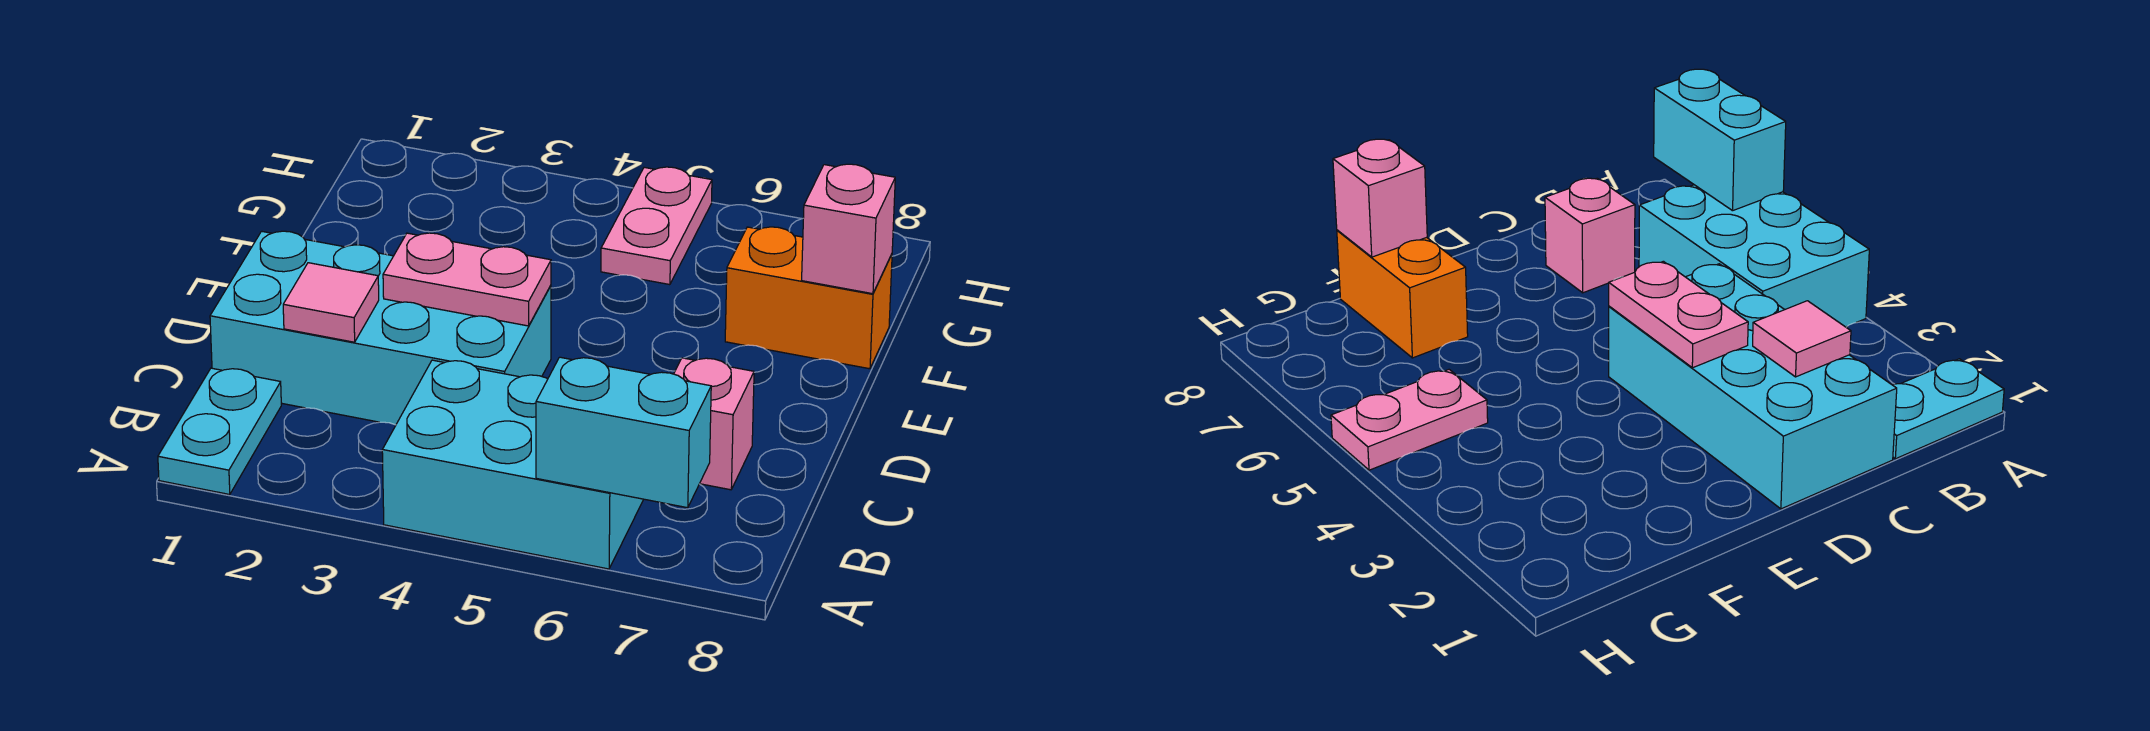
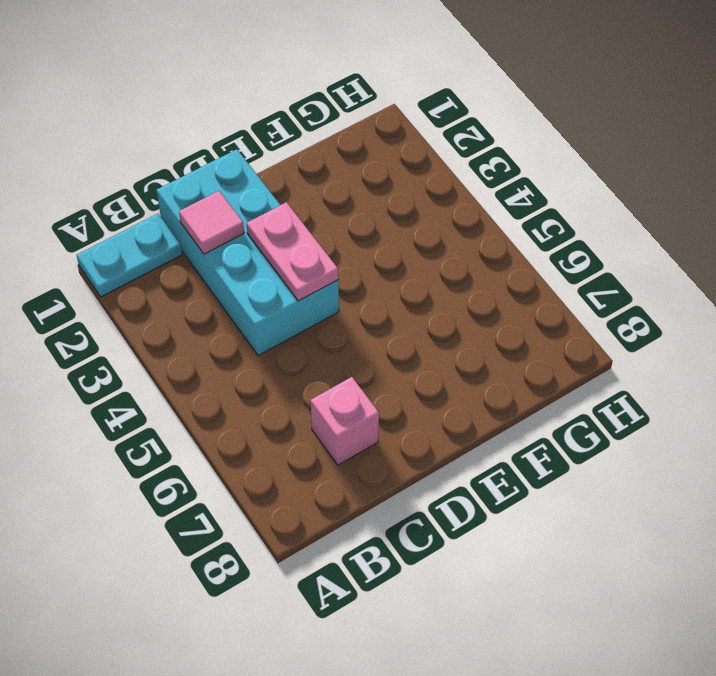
none -> cyan 2x3 brick [382,360,644,569]
none -> orange 1x2 brick [725,227,892,369]

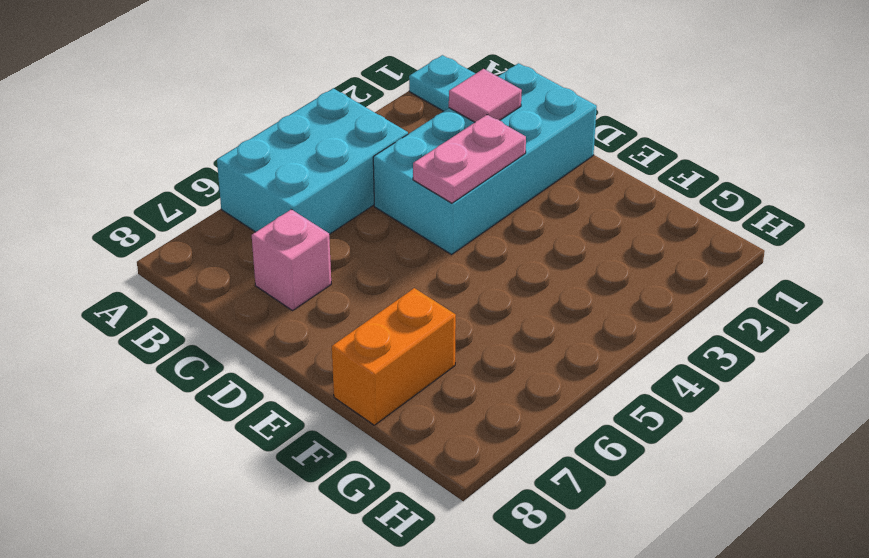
none -> pink 1x2 plate [601,167,712,285]
none -> cyan 1x2 brick [536,357,711,508]

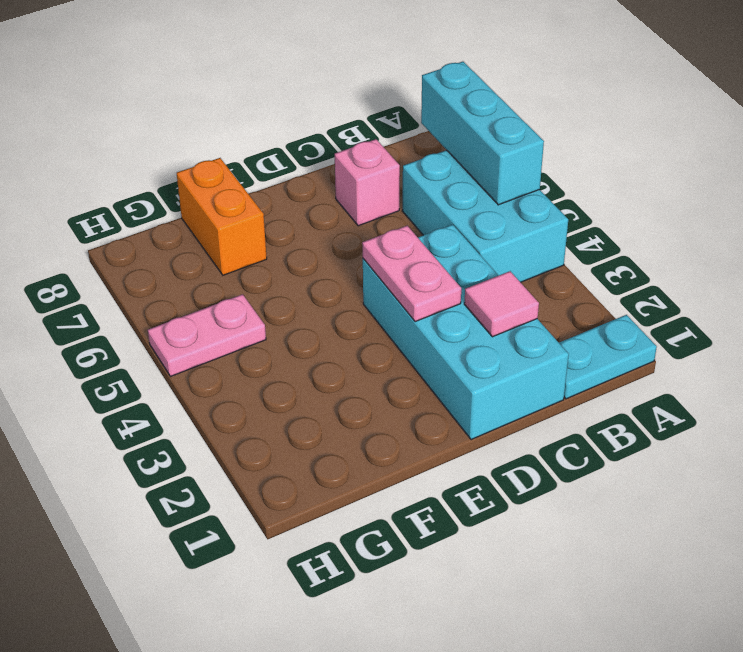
cyan 1x3 brick [421,62,544,205] -> cyan 1x2 brick [536,357,711,508]
none -> pink 1x1 brick [802,164,895,294]

